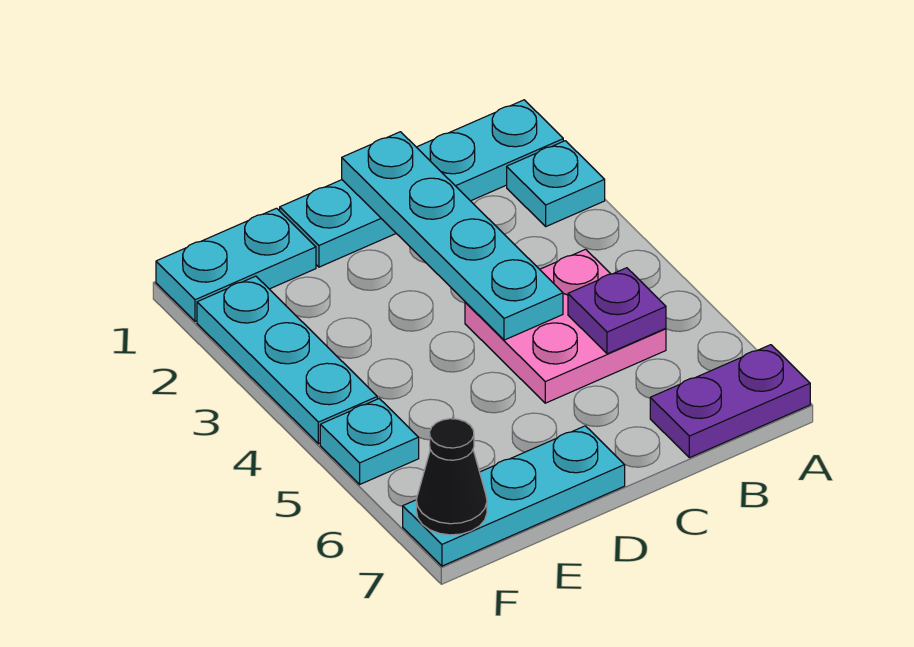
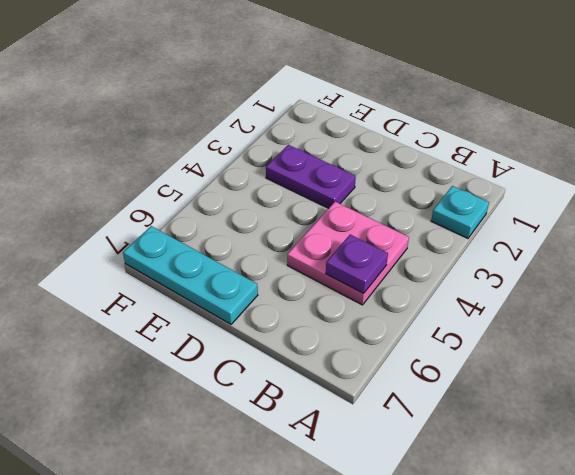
purple 1x2 plate [266,145,356,208] -> purple 1x2 plate moved to [650,345,810,458]
none -> cyan 1x4 plate [280,100,563,267]
none -> cyan 1x2 plate [156,208,316,321]

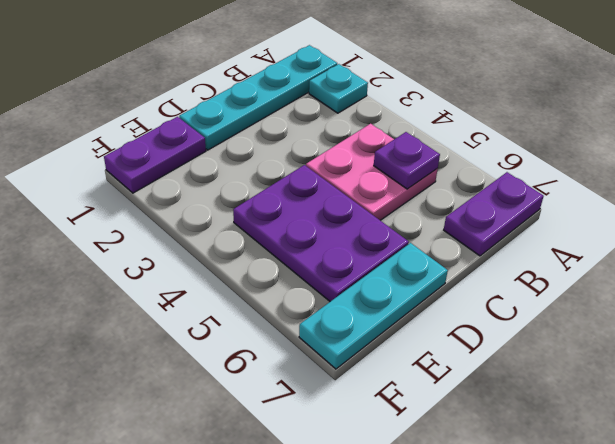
purple 2x3 plate [233,165,409,302] -> none
purple 1x2 plate [104,117,206,193] -> cyan 1x2 plate [156,208,316,321]
none -> cyan 1x3 plate [197,276,377,444]
none -> cyan 1x1 plate [320,399,419,484]

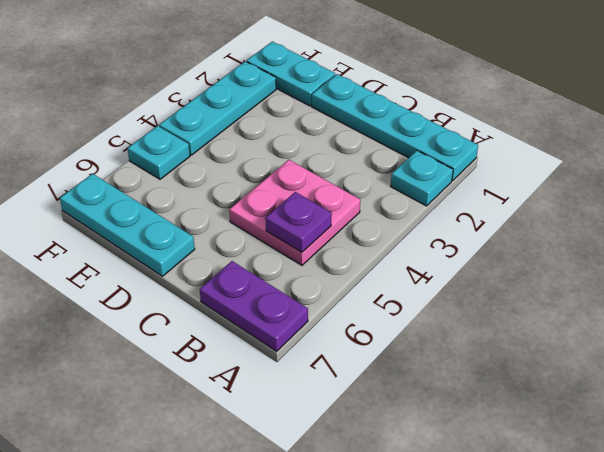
none -> cyan 1x4 plate [342,132,563,340]
none -> black 1x1 cone [416,419,487,535]

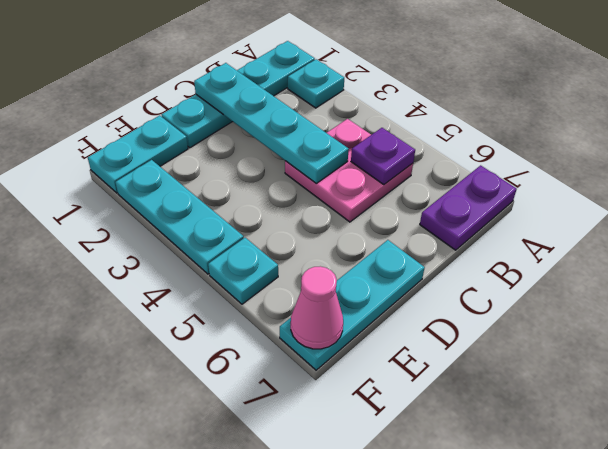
pink 1x1 cone [291,266,343,349] -> black 1x1 cone [416,419,487,535]

